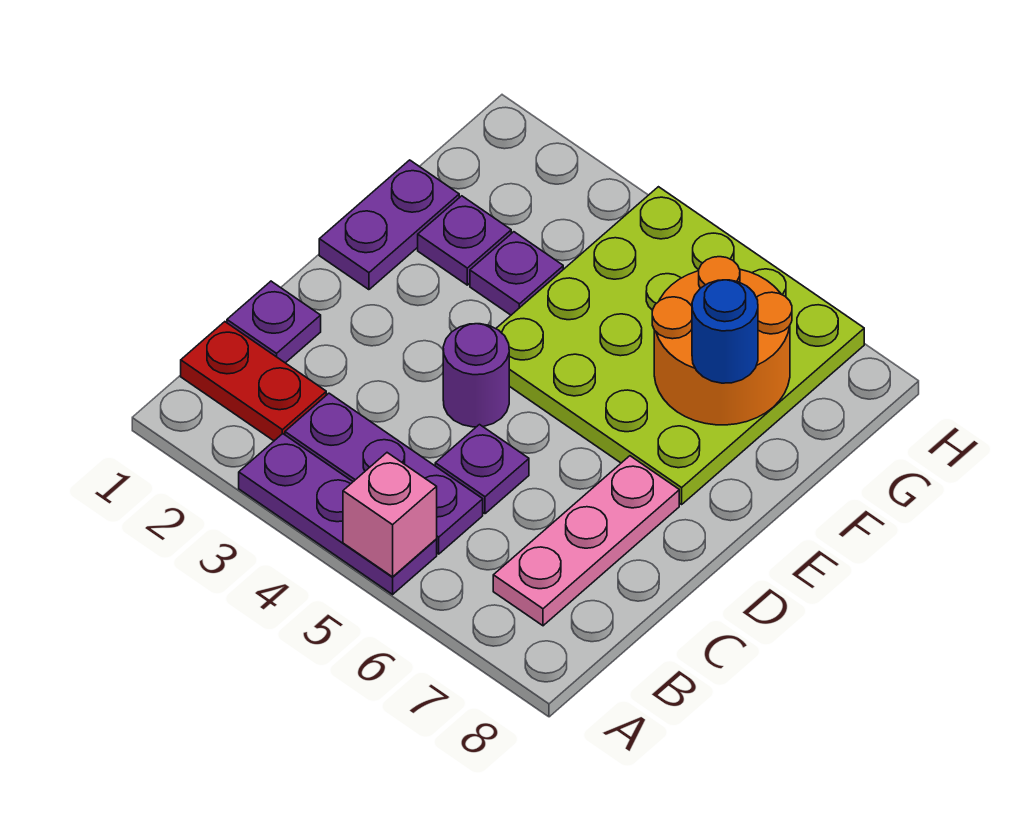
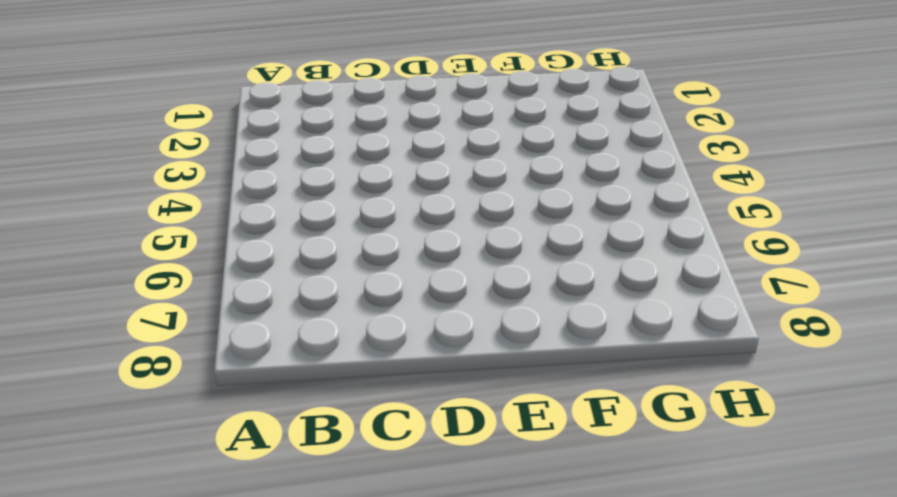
none -> purple 1x3 plate [239,434,437,594]
none -> red 1x2 plate [181,322,326,441]
none -> purple 1x3 plate [285,393,483,554]

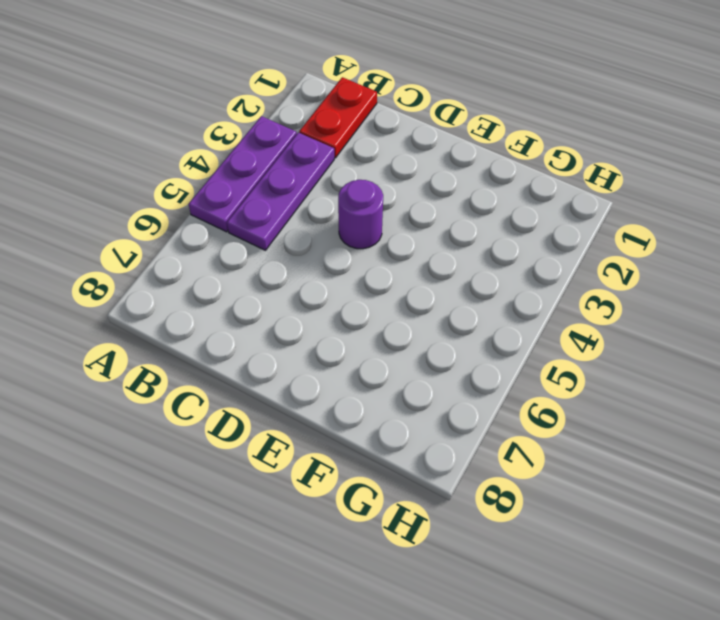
none -> pink 1x3 plate [493,456,679,626]
none -> purple 1x1 plate [227,281,321,363]
none -> purple 1x1 plate [435,425,529,514]

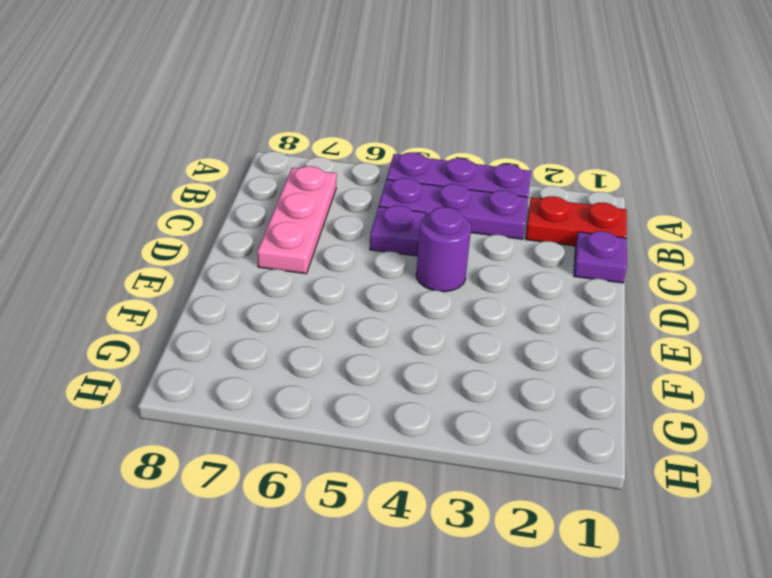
none -> purple 1x2 plate [319,160,459,290]
none -> lime 4x4 plate [496,187,864,504]
none -> purple 1x1 plate [418,196,511,285]

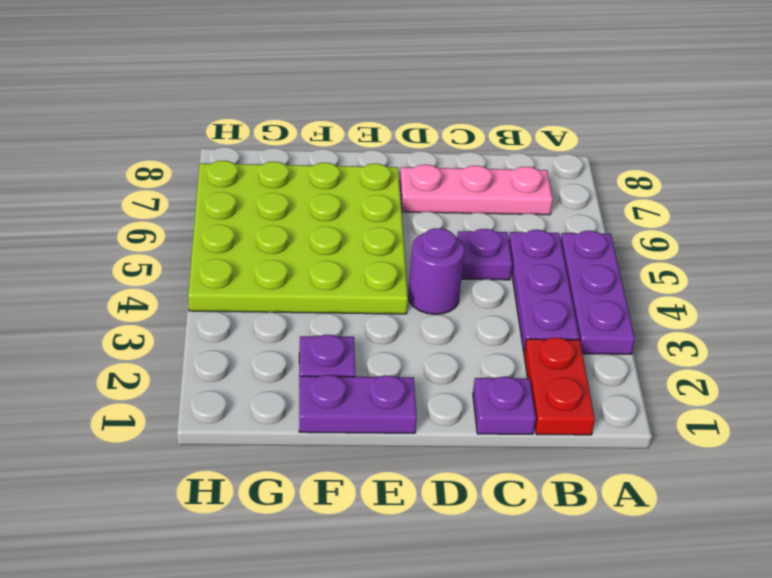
none -> purple 1x1 plate [470,232,563,315]
none -> pink 1x1 brick [343,453,437,577]
none -> orange 2x2 round brick [652,257,792,425]

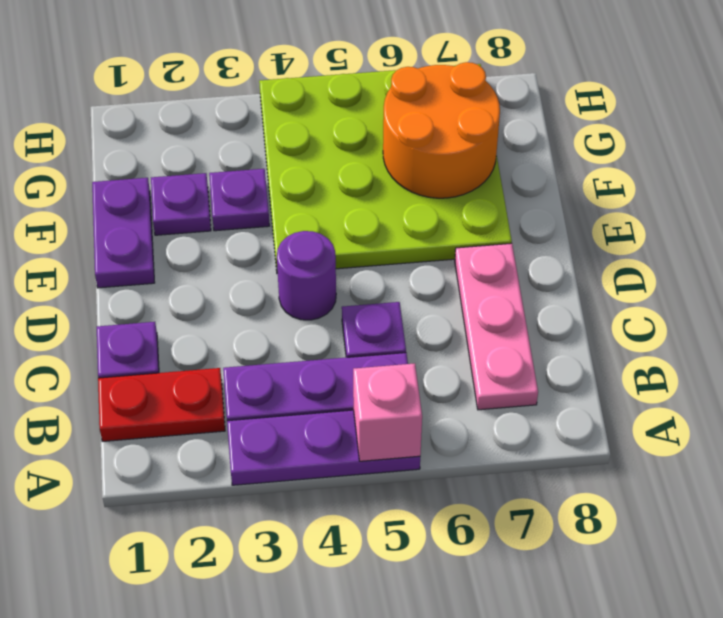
none -> blue 1x1 round brick [692,280,758,383]

